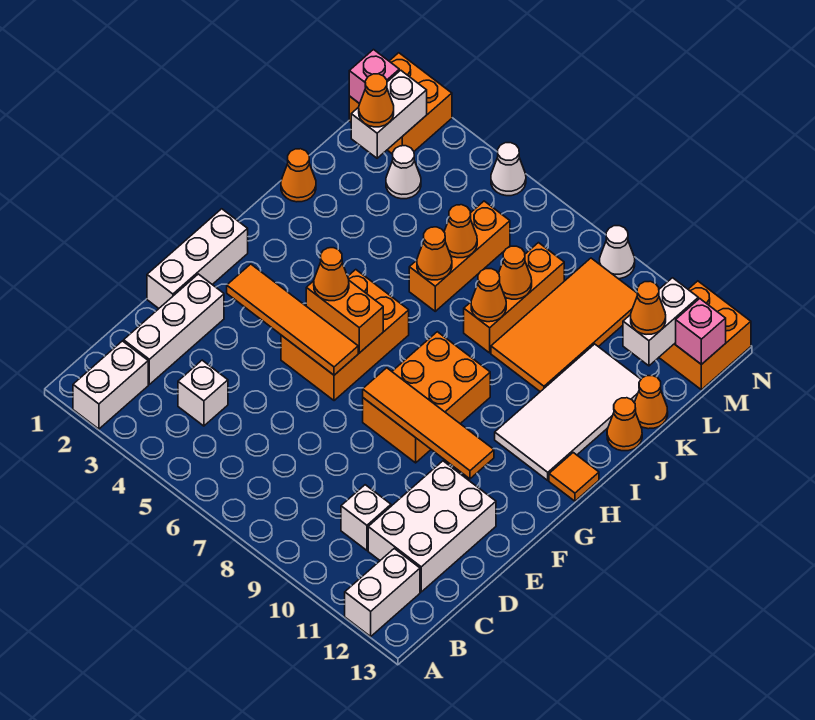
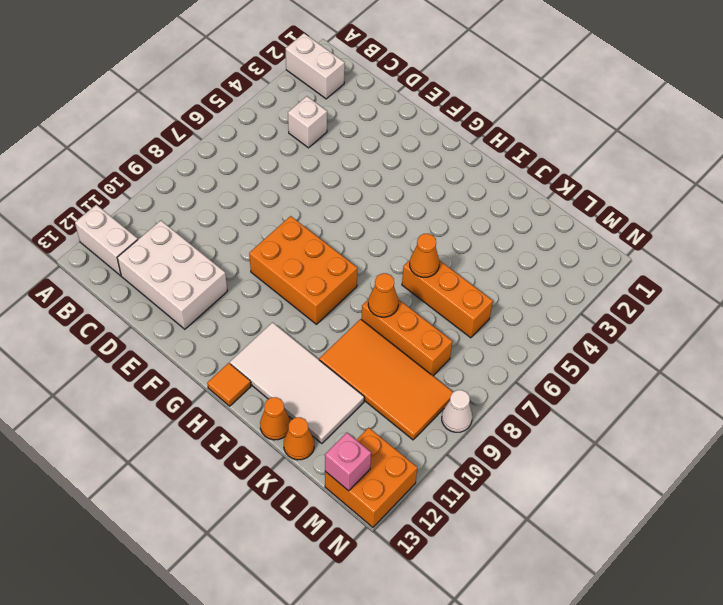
none -> white 1x3 brick [124,274,224,384]
none -> white 1x1 brick [341,485,391,550]
none -> white 1x3 brick [147,209,248,308]
none -> orange 2x3 brick [281,270,409,401]

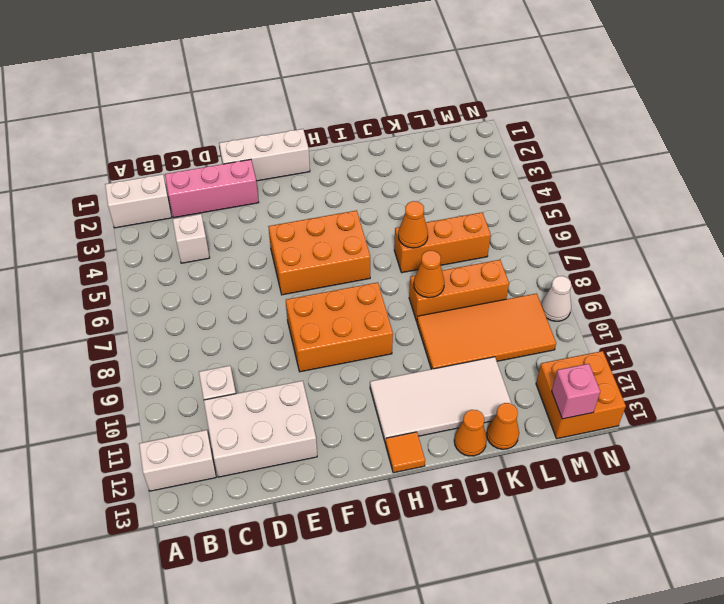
pink 1x3 brick [165,159,259,218] -> white 1x3 brick [124,274,224,384]
none -> orange 1x1 cone [281,149,316,202]
none -> white 1x1 cone [386,146,421,199]
none -> orange 2x2 brick [349,53,452,154]
none -> white 1x1 cone [491,143,526,196]

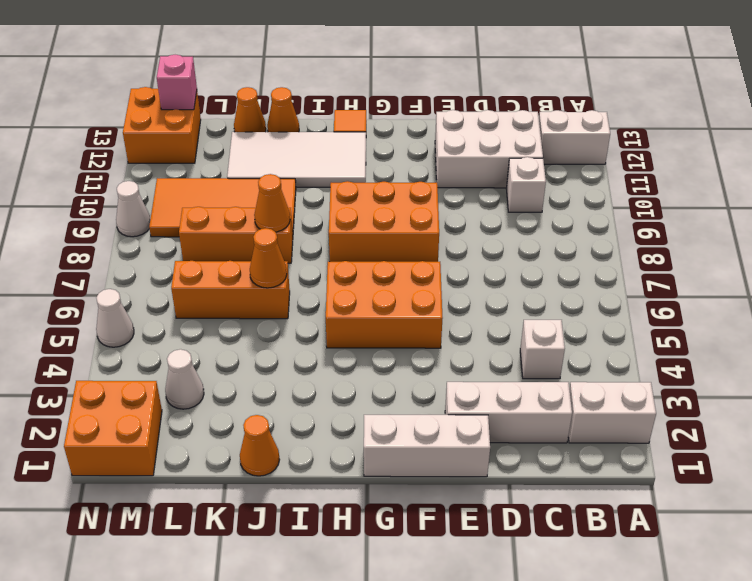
none -> orange 1x4 tile [227,264,358,375]
none -> orange 1x4 tile [363,368,494,479]
none -> orange 1x2 brick [306,281,383,353]
none -> orange 1x1 cone [444,205,477,258]

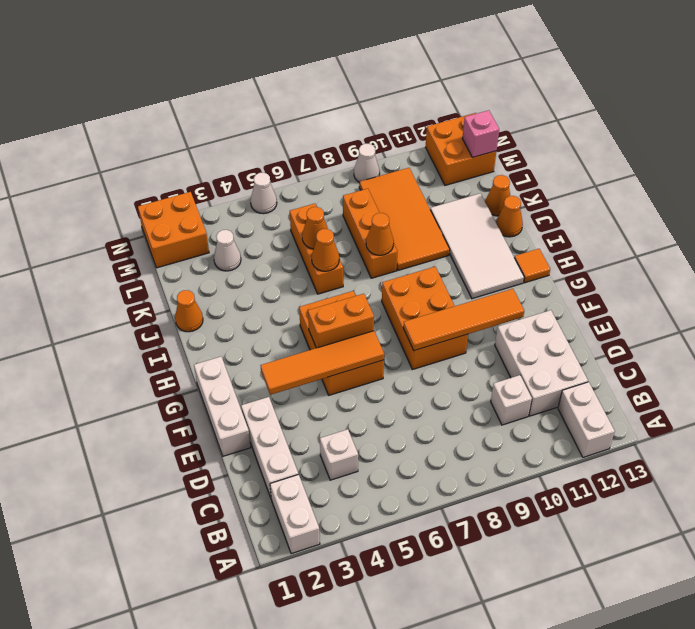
none -> orange 1x1 cone [498,246,532,299]
none -> white 1x2 brick [351,70,427,158]
none -> white 1x2 brick [623,278,698,366]
none -> pink 1x1 brick [349,50,399,104]

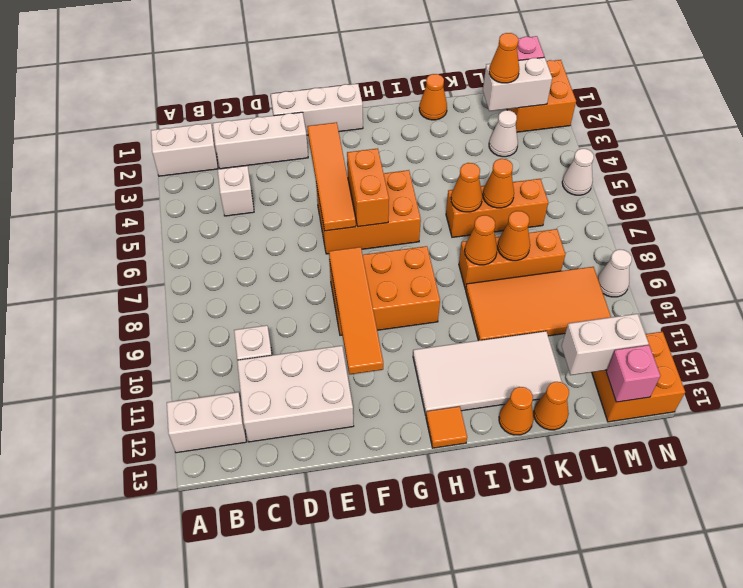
none -> orange 1x1 cone [314,248,349,301]
none -> orange 1x1 cone [631,281,666,334]

